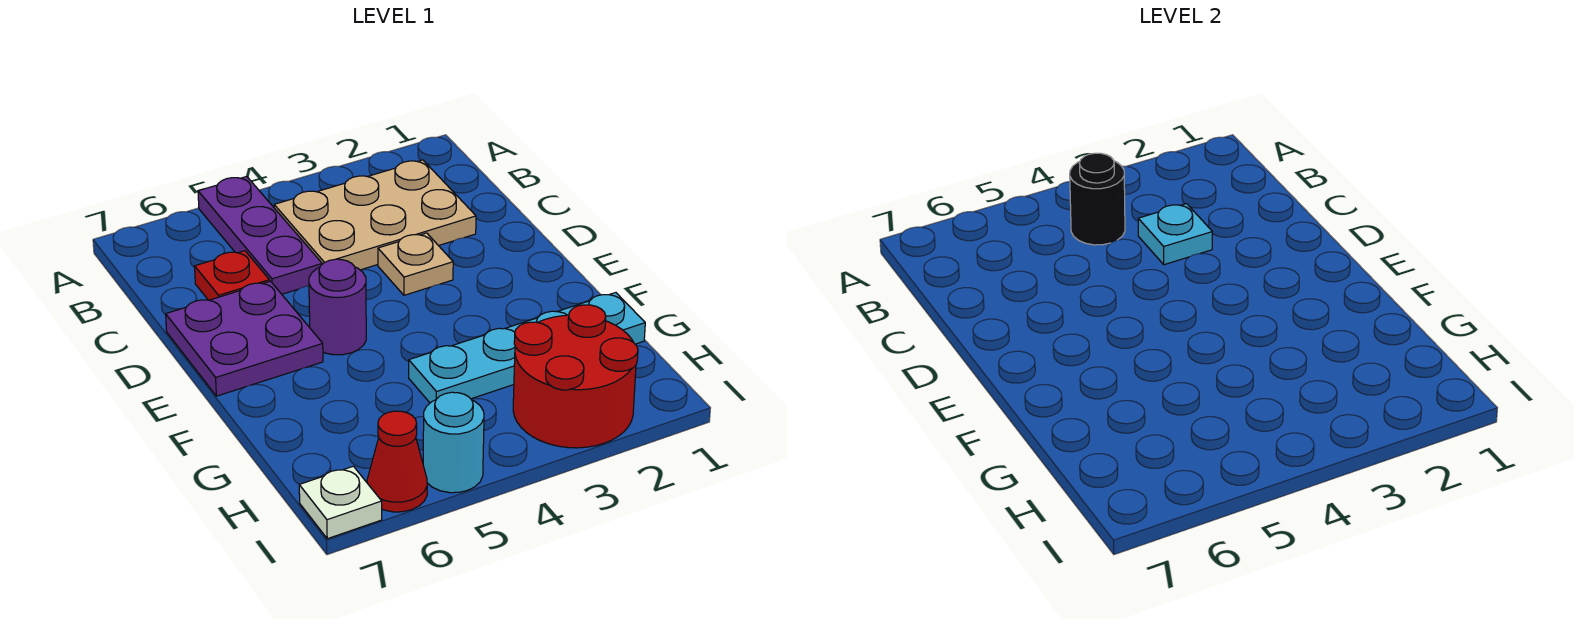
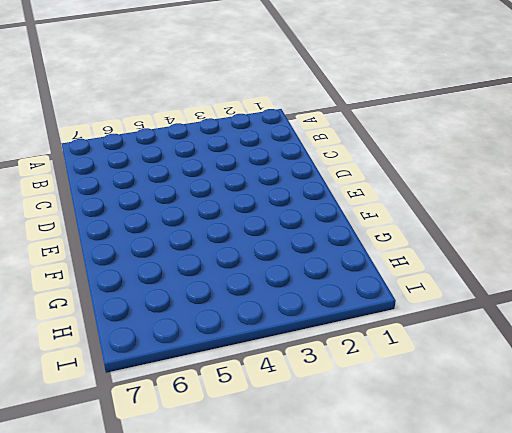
none -> purple 1x3 plate [198,177,322,294]
none -> tan 2x3 plate [274,160,476,270]
none -> red 1x1 plate [195,251,269,300]

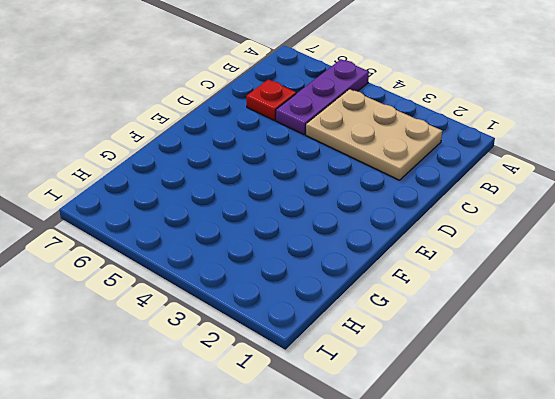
none -> tan 1x1 plate [378,233,453,295]
none -> purple 2x2 plate [166,281,323,396]
none -> purple 1x1 round brick [309,259,366,355]

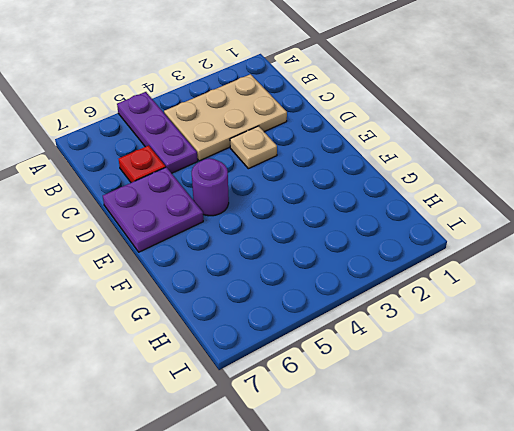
none -> cyan 1x4 plate [409,293,645,403]
none -> red 2x2 round brick [513,305,638,448]
none -> cyan 1x1 round brick [423,392,484,493]

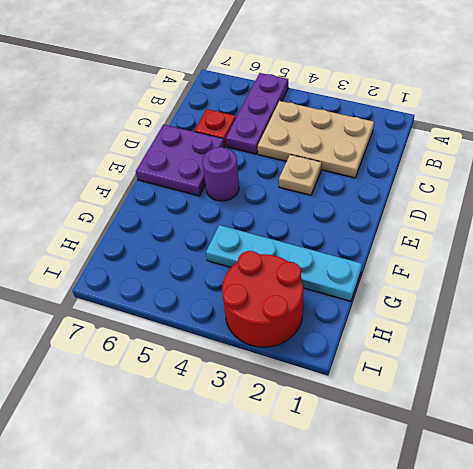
none -> cyan 1x1 round brick [423,392,484,493]
none -> red 1x1 cone [367,411,427,512]
none -> white 1x1 plate [299,466,382,539]

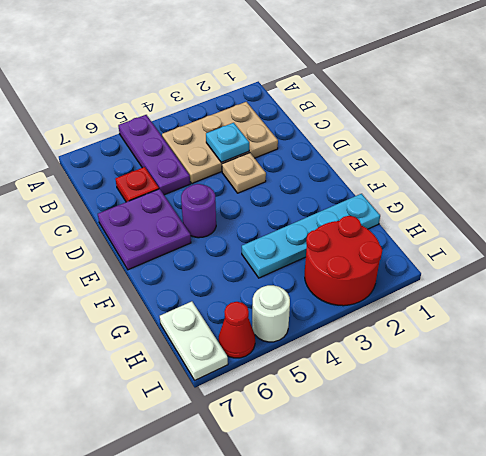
white 1x2 plate [160,301,228,380] -> white 1x1 plate [299,466,382,539]
white 1x1 round brick [252,285,290,342] -> cyan 1x1 round brick [423,392,484,493]
none -> black 1x1 round brick [1070,153,1125,245]

